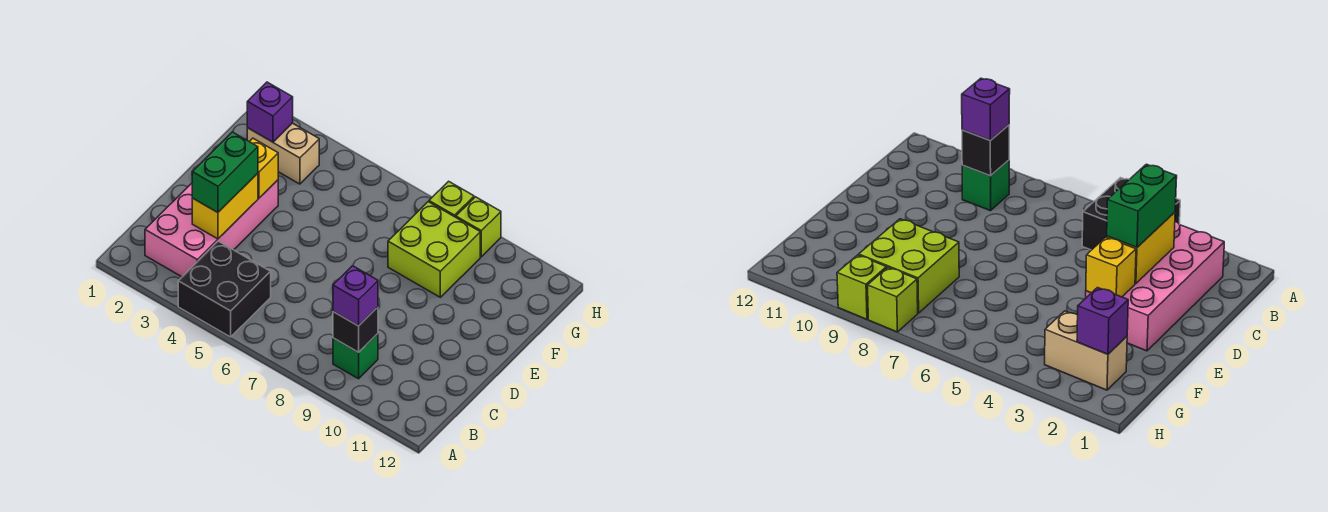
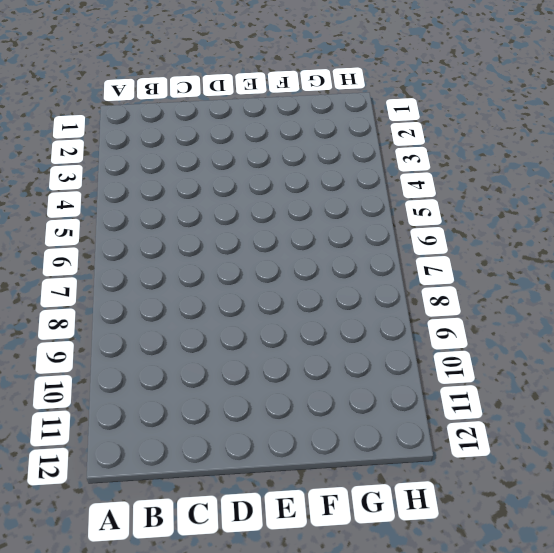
none -> black 2x2 brick [178,241,271,337]
none -> pink 2x4 brick [145,180,278,277]
none -> green 1x1 brick [333,334,378,379]

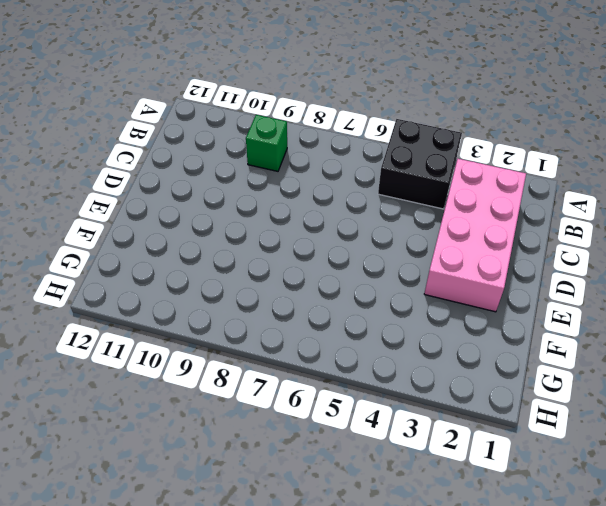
none -> lime 2x2 brick [388,202,480,297]
none -> tan 1x2 brick [247,123,319,184]
none -> lime 1x1 brick [429,181,474,217]

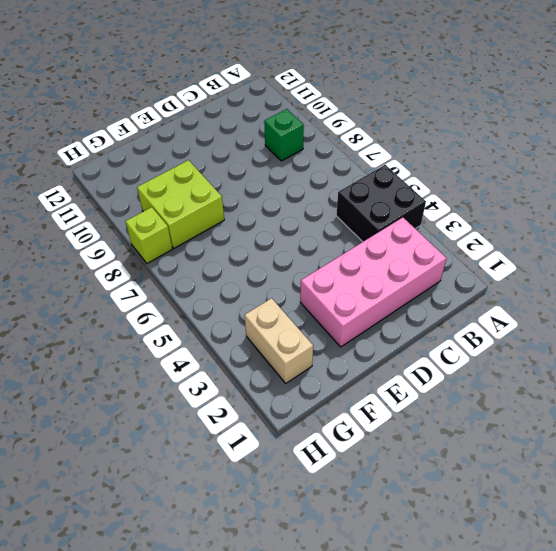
none -> lime 1x1 brick [456,197,501,257]
none -> black 1x1 brick [333,307,378,352]
none -> yellow 1x2 brick [192,173,258,239]

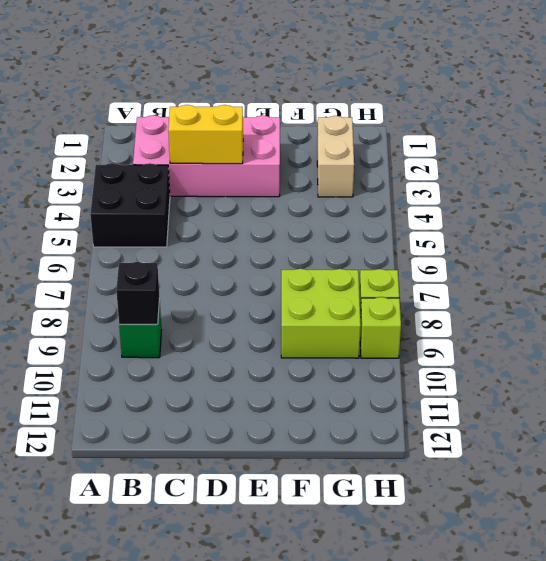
none -> yellow 1x1 brick [249,138,278,198]
none -> purple 1x1 brick [247,82,293,142]
none -> purple 1x1 brick [333,266,378,326]

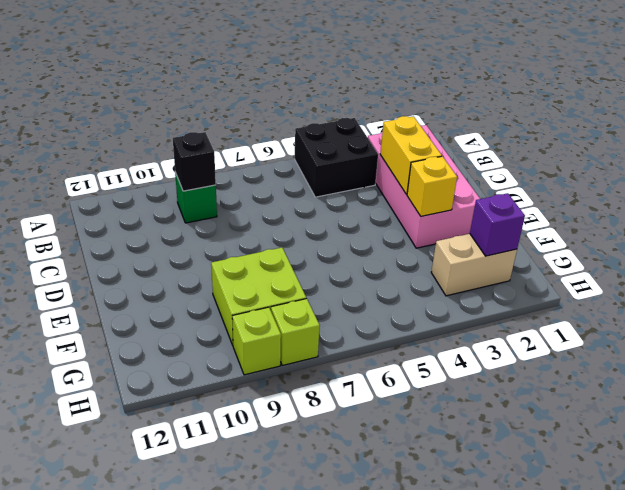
none -> purple 1x1 brick [333,266,378,326]
none -> green 1x2 brick [192,132,258,213]

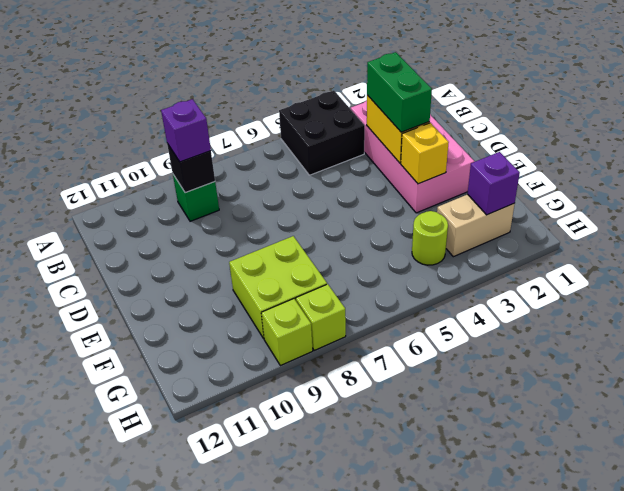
lime 1x1 round brick [412,211,448,265] -> none

